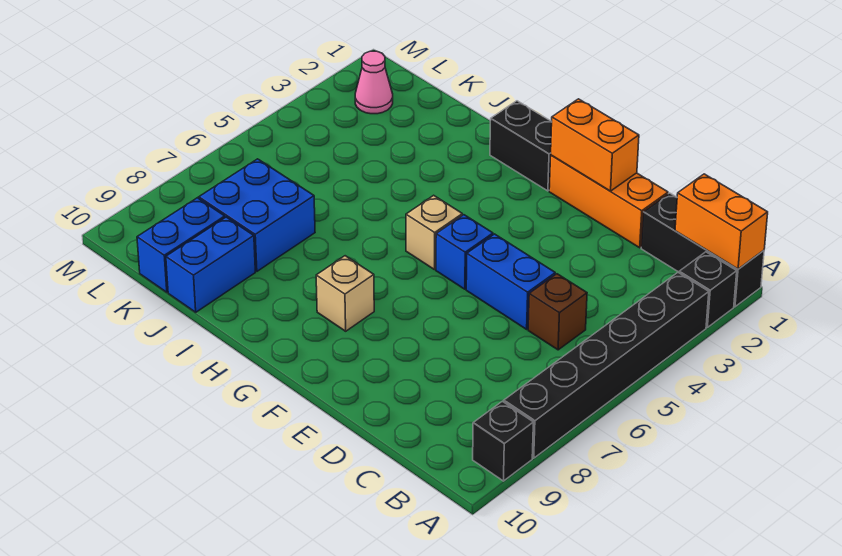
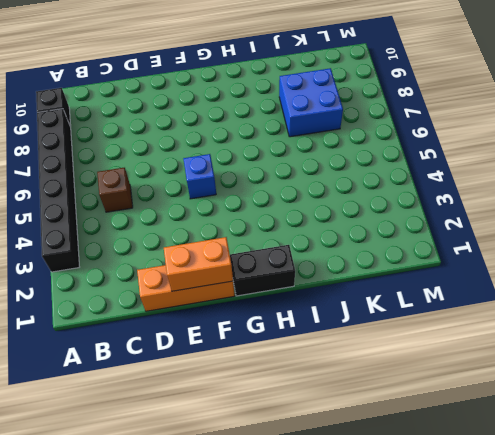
none -> black 1x3 brick [641,193,764,307]
none -> black 1x1 brick [679,252,737,327]
none -> blue 1x2 brick [466,234,555,329]

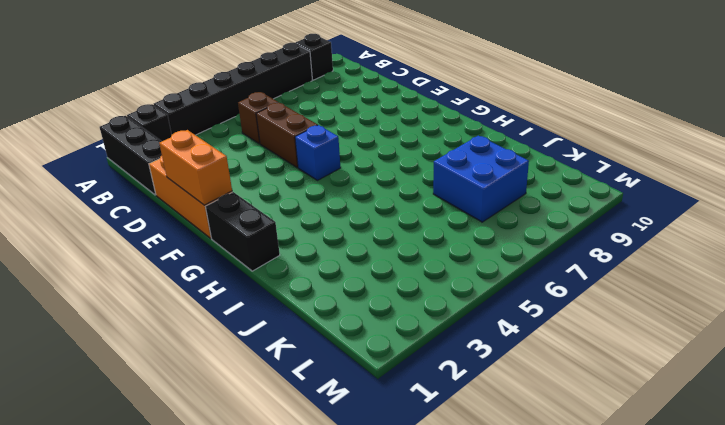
brown 1x2 brick [256,103,317,168] -> blue 1x2 brick [466,234,555,329]
none -> tan 1x1 brick [406,195,462,270]
none -> tan 1x1 brick [316,256,374,331]
none -> blue 1x2 brick [166,217,255,312]

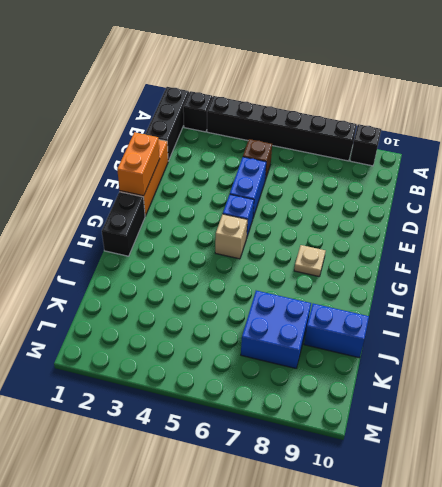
tan 1x1 plate [294,245,326,277] -> tan 1x1 brick [316,256,374,331]
none -> blue 1x2 brick [137,198,225,292]
none -> pink 1x1 cone [355,51,393,114]
none -> orange 1x2 brick [675,174,768,269]

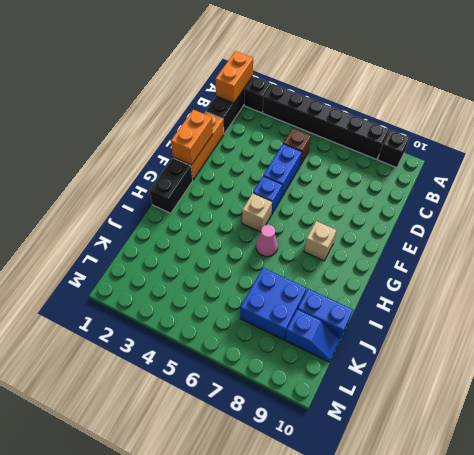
pink 1x1 cone [256,225,278,257] -> pink 1x1 cone moved to [355,51,393,114]
blue 1x2 slope [285,309,340,362] -> blue 1x2 brick [137,198,225,292]

